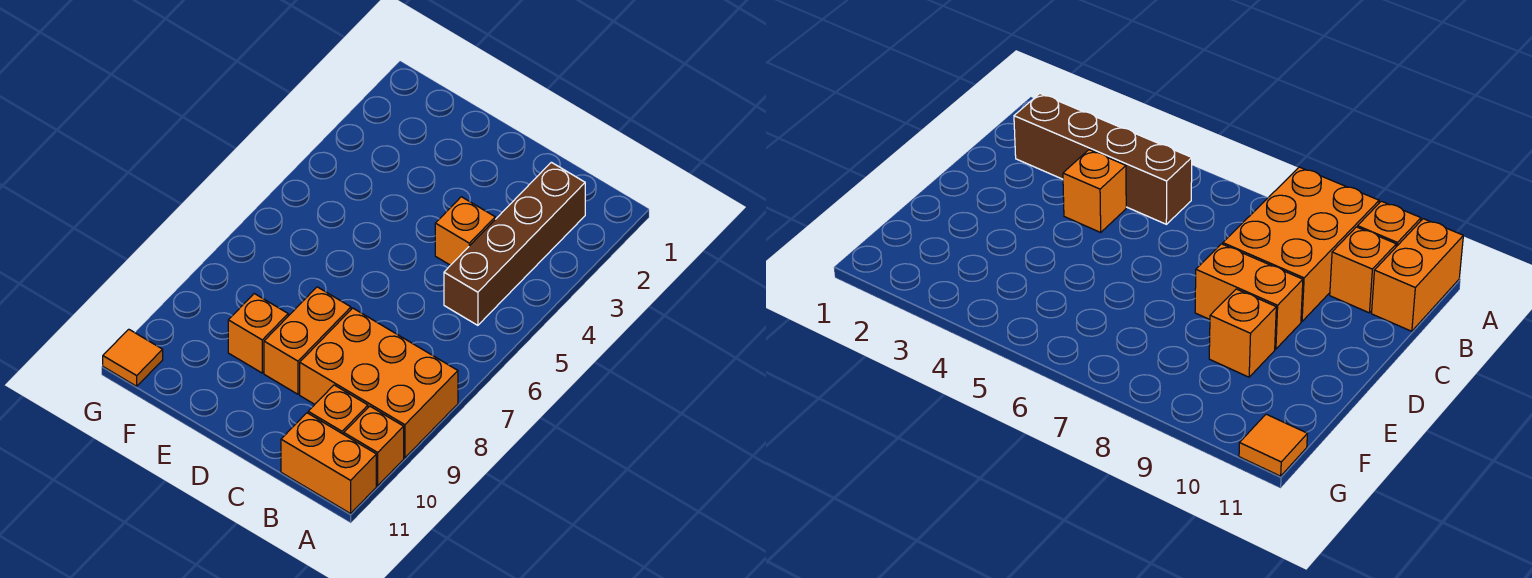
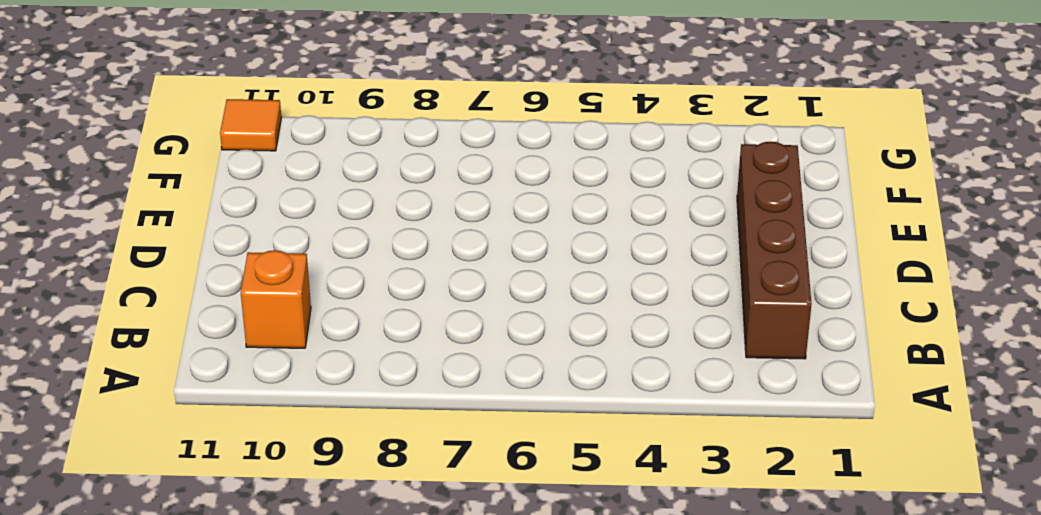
brown 1x4 brick [737,141,812,359] -> brown 1x4 brick turned to [444,162,585,325]
none -> orange 2x3 brick [300,308,458,458]
none -> orange 1x1 brick [344,406,404,486]

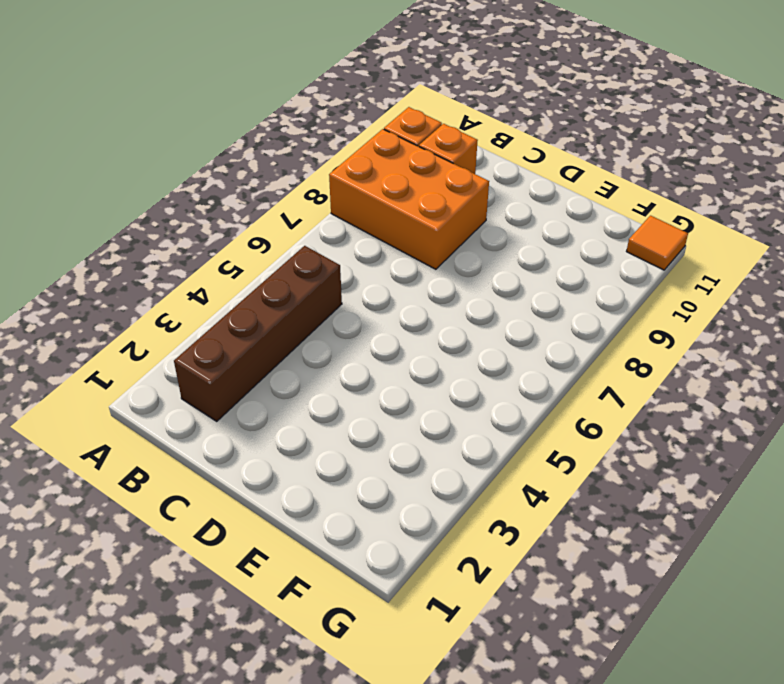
none -> orange 1x2 brick [281,413,376,514]
none -> orange 1x1 brick [435,197,495,265]

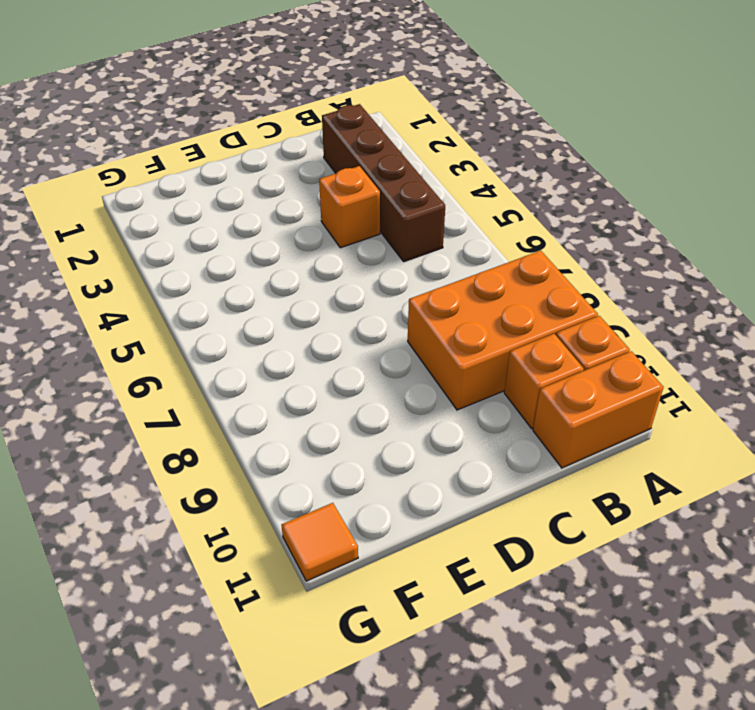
none -> orange 1x2 brick [264,287,351,394]
none -> orange 1x1 brick [228,294,288,373]

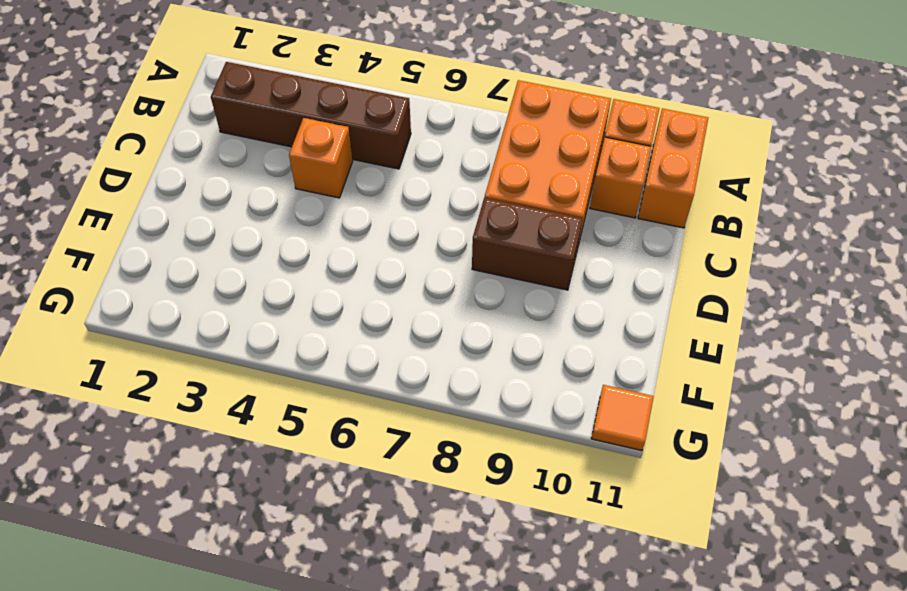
brown 1x2 brick [472,198,583,290] -> orange 1x2 brick [264,287,351,394]
none -> orange 1x1 brick [228,294,288,373]

